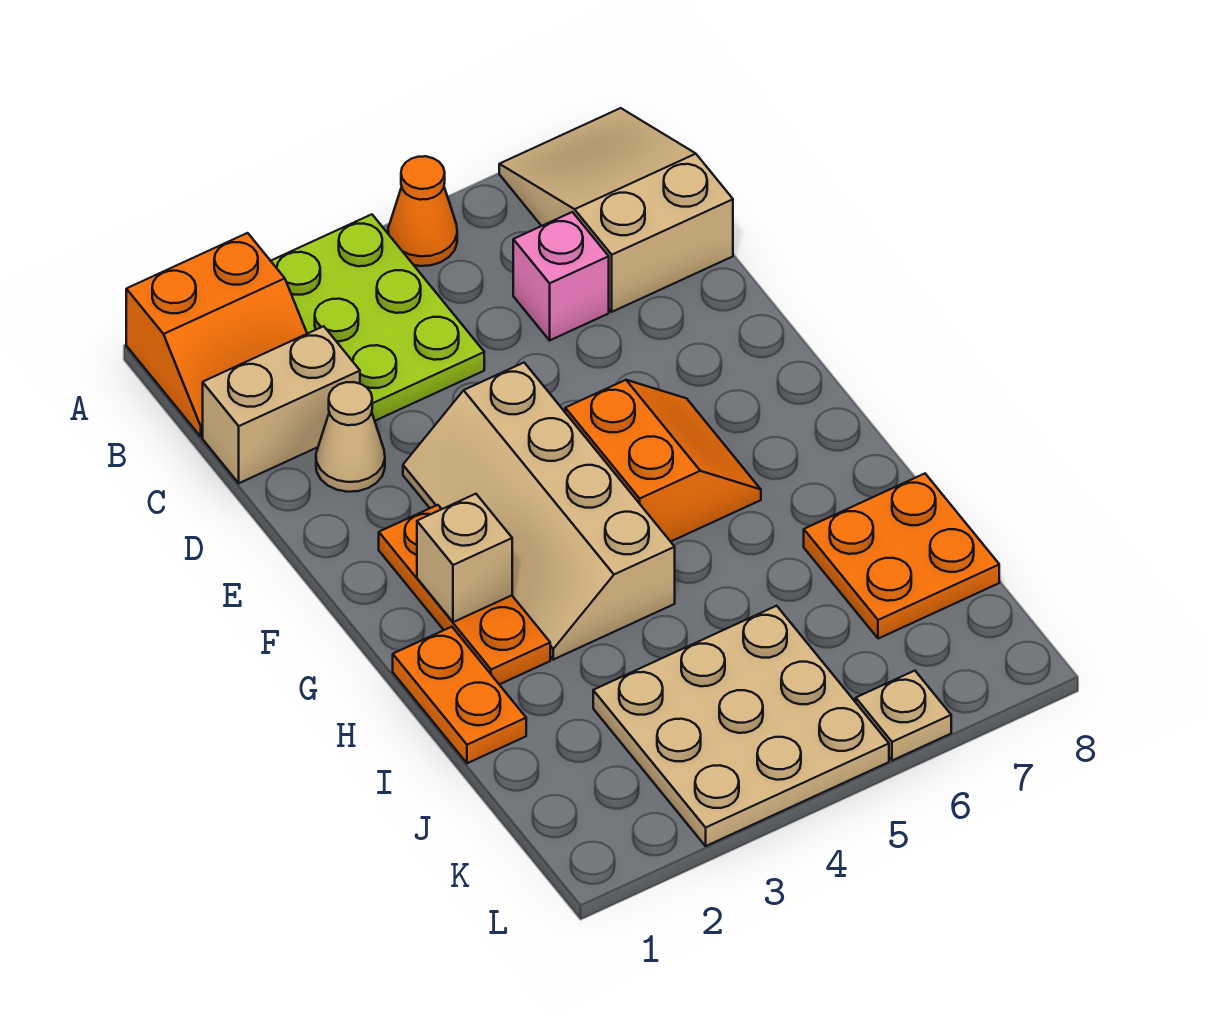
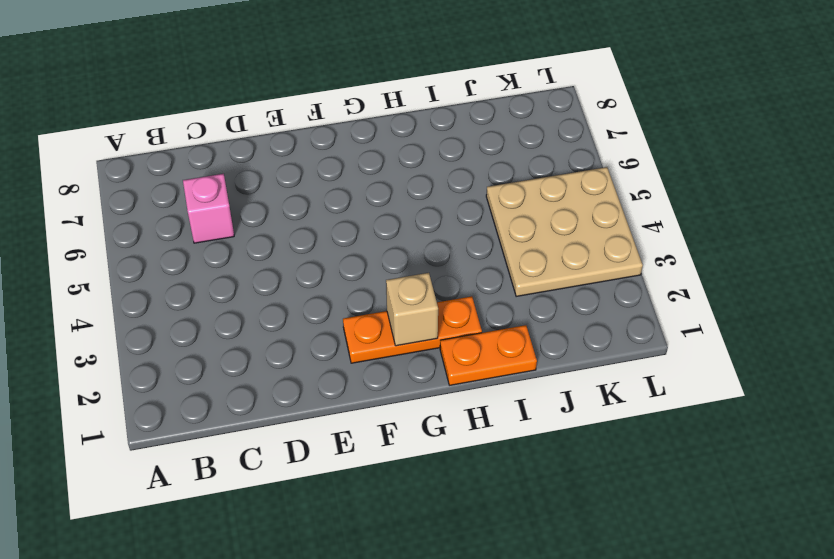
none -> orange 2x2 slope [126,233,307,436]
none -> lime 2x3 plate [271,214,484,421]
none -> orange 1x1 cone [388,156,457,266]

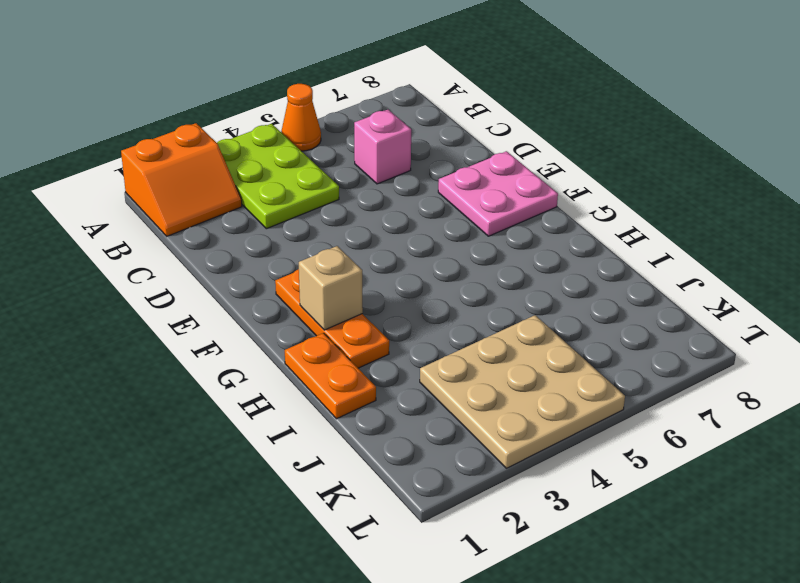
pink 2x2 plate [438,151,558,236] -> none
none -> tan 2x3 slope [499,108,733,312]
none -> tan 1x2 brick [203,326,360,483]
none -> tan 1x1 cone [316,382,385,492]

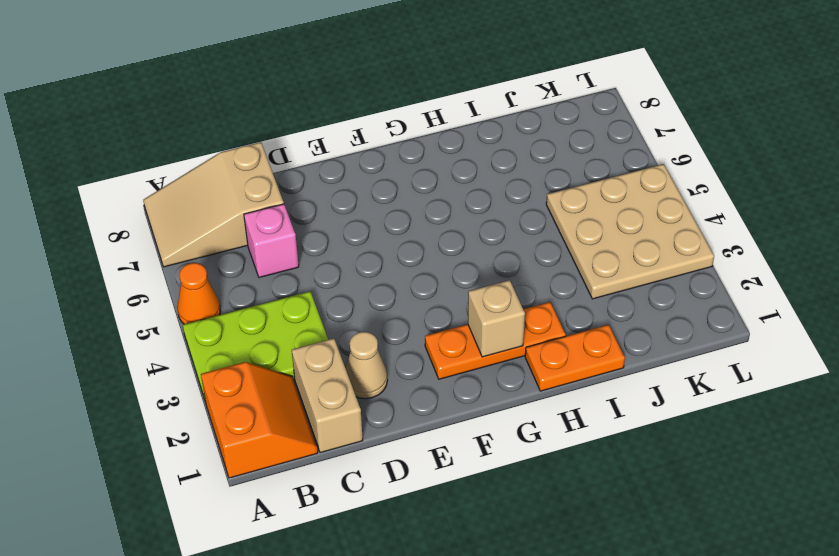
none -> tan 2x4 slope [403,363,675,660]
none -> orange 2x2 slope [565,380,761,542]
none -> orange 2x2 plate [804,474,999,639]

